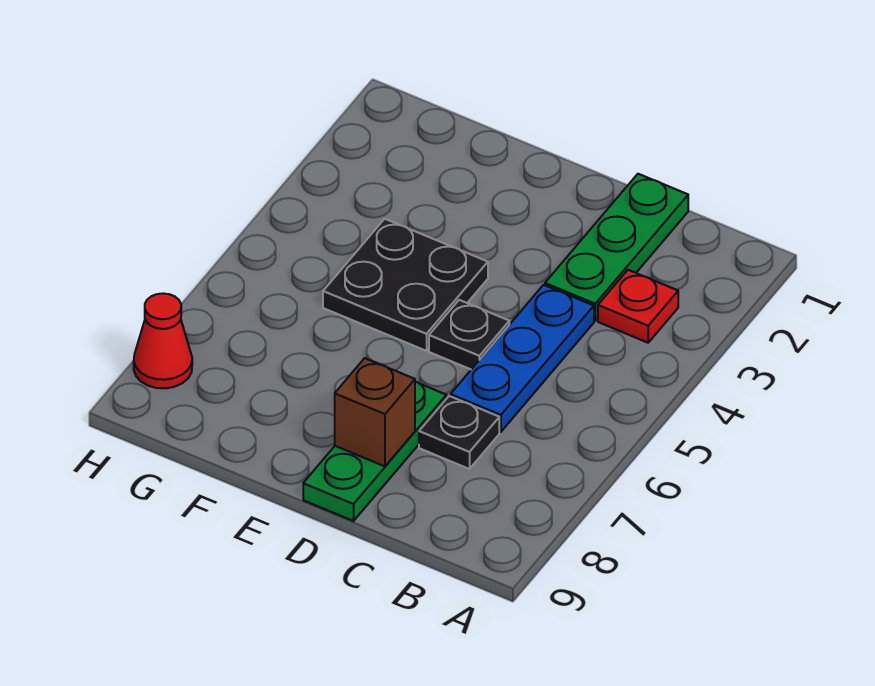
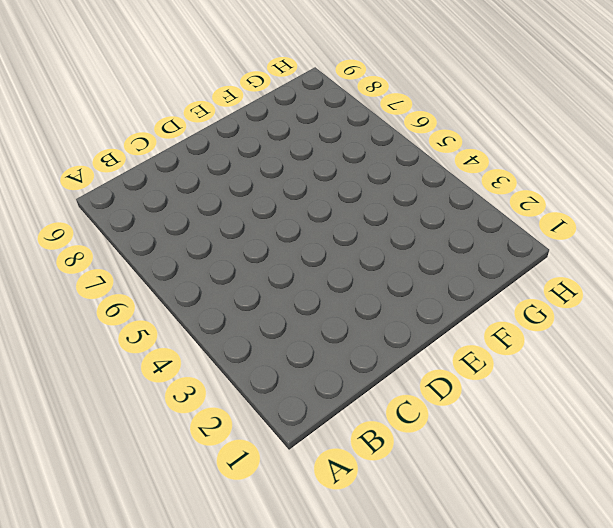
none -> red 1x1 plate [598,270,678,343]
none -> green 1x3 plate [545,174,688,321]

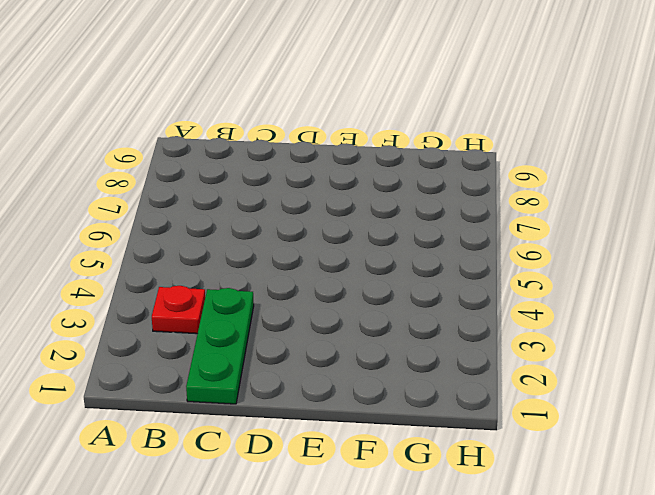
none -> blue 1x3 plate [451,285,594,432]
none -> black 1x1 plate [419,396,499,469]

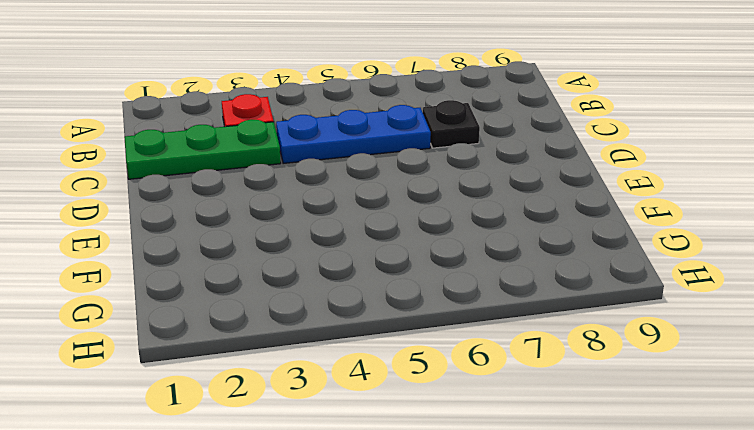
none -> black 1x1 plate [429,300,509,369]
none -> green 1x3 plate [303,382,447,521]

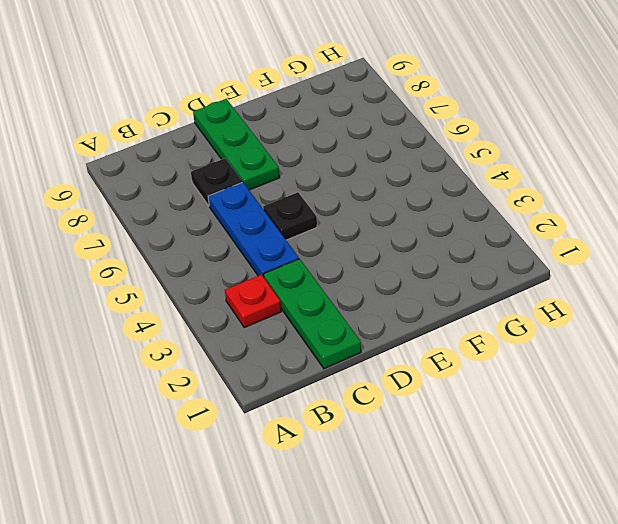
none -> black 2x2 plate [323,219,488,351]
none -> red 1x1 cone [134,293,192,388]

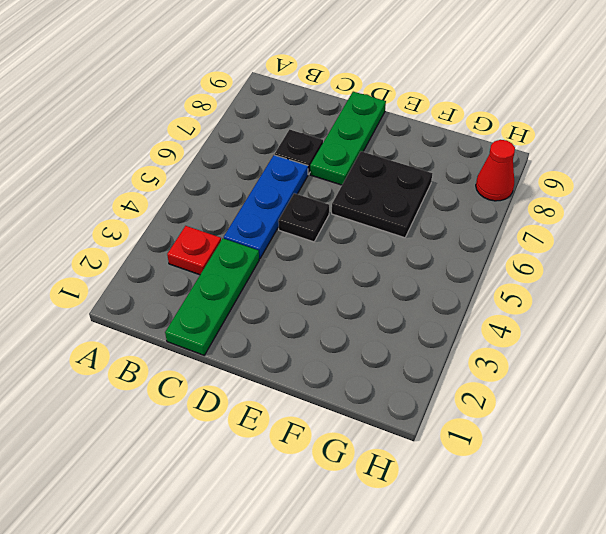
black 2x2 plate [332,151,432,238] -> black 2x2 plate moved to [323,219,488,351]
none -> brown 1x1 brick [335,358,415,466]

